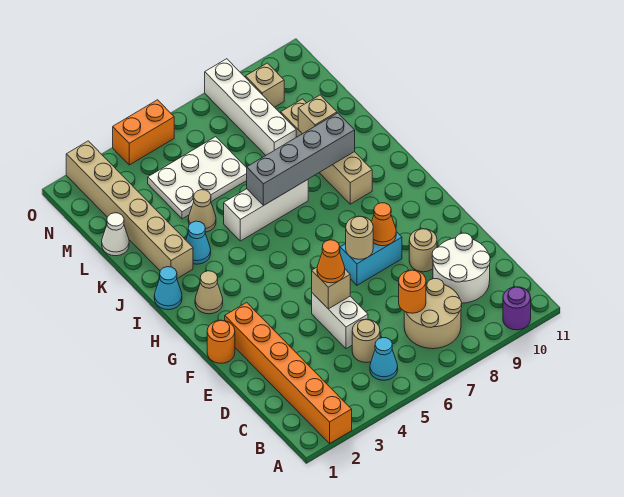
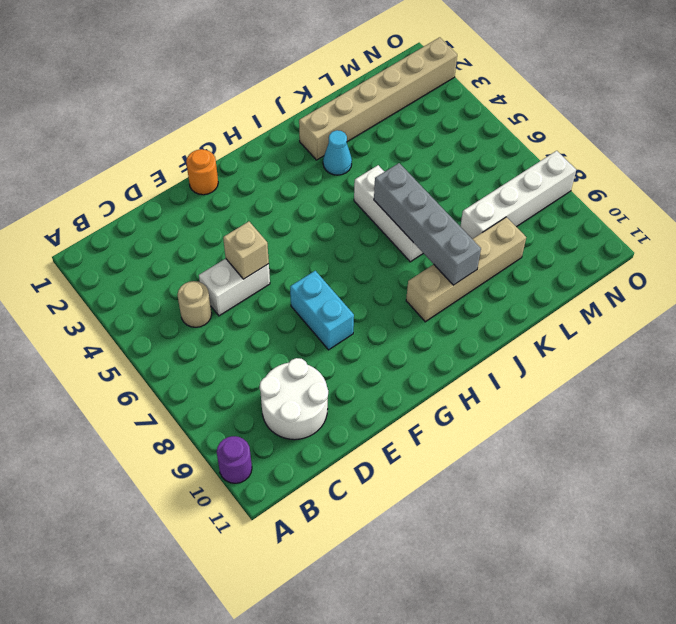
none -> orange 1x6 brick [225,302,352,443]
none -> cyan 1x1 cone [370,338,398,380]
none -> tan 2x2 round brick [404,279,462,349]

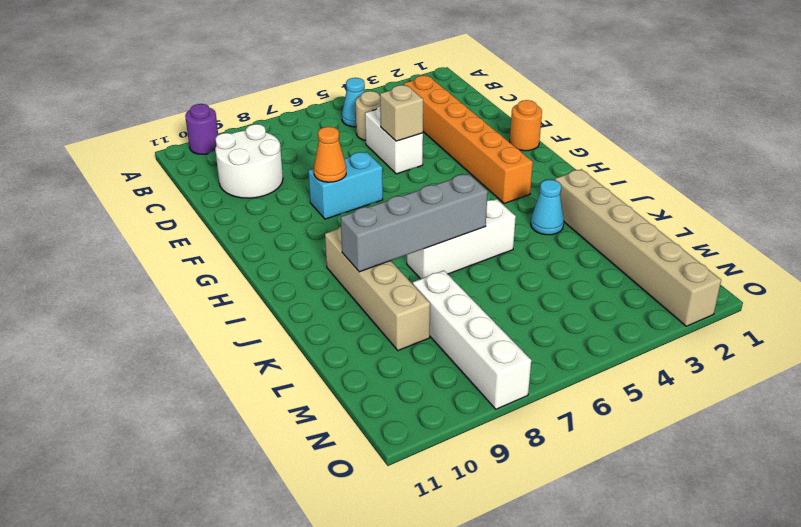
orange 1x6 brick [404,76,533,204] -> orange 1x6 brick moved to [225,302,352,443]
none -> tan 2x2 round brick [404,279,462,349]
none -> tan 1x1 round brick [409,229,437,272]
none -> tan 1x1 cone [195,271,223,314]

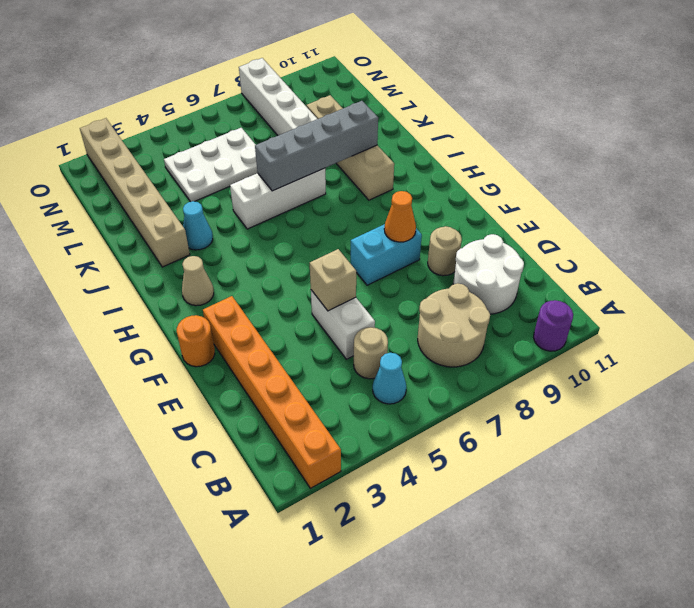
none -> cyan 1x1 cone [154,267,182,310]
none -> tan 1x1 cone [188,190,216,232]
none -> white 1x1 cone [102,213,129,256]

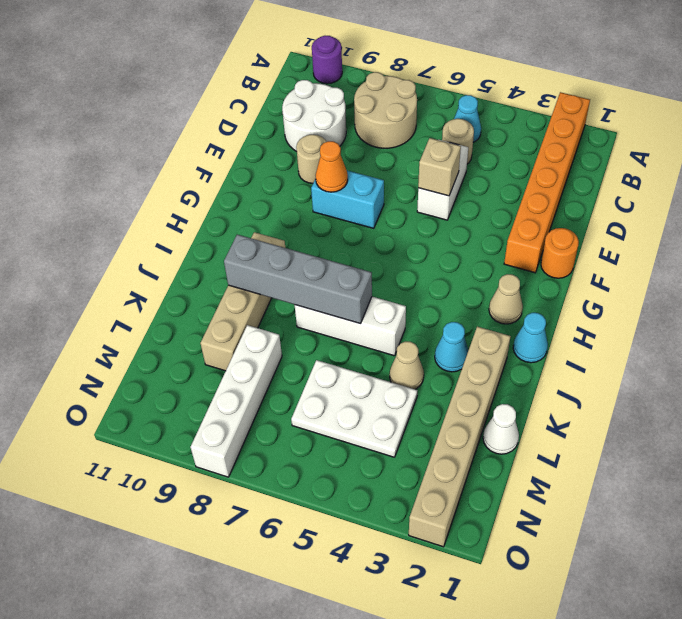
none -> tan 1x1 brick [245,63,284,107]
none -> orange 1x2 brick [113,100,174,165]
none -> orange 1x1 round brick [399,270,426,313]

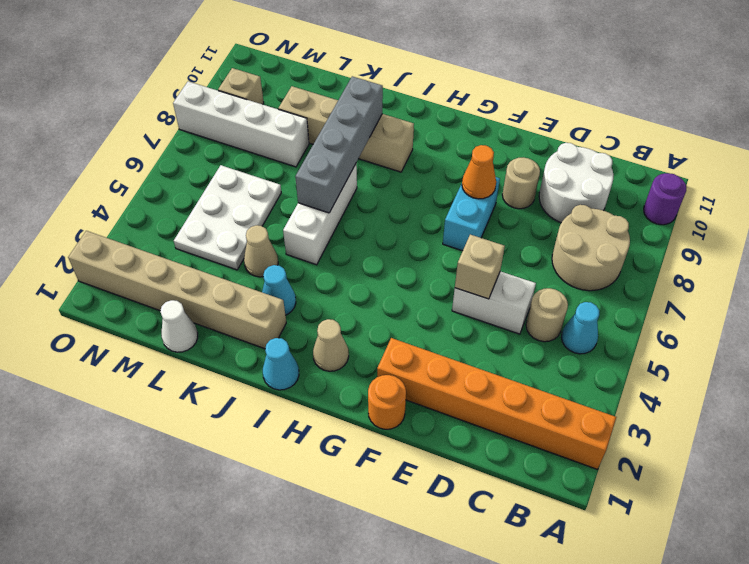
none -> orange 1x2 brick [113,100,174,165]
none -> orange 1x1 round brick [399,270,426,313]
none -> tan 1x1 round brick [346,216,373,259]

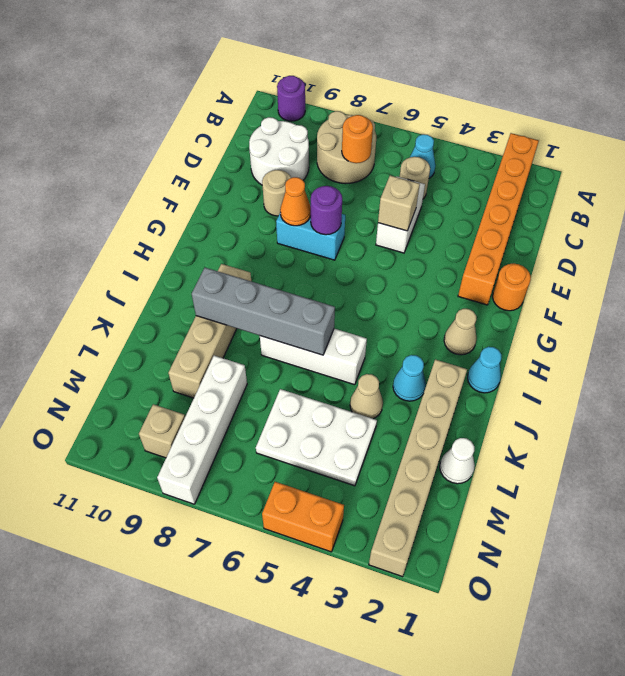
purple 1x1 round brick [311,186,342,235] -> tan 1x1 round brick [346,216,373,259]
none -> tan 1x1 brick [298,95,337,134]
none -> orange 1x1 cone [317,240,345,283]

